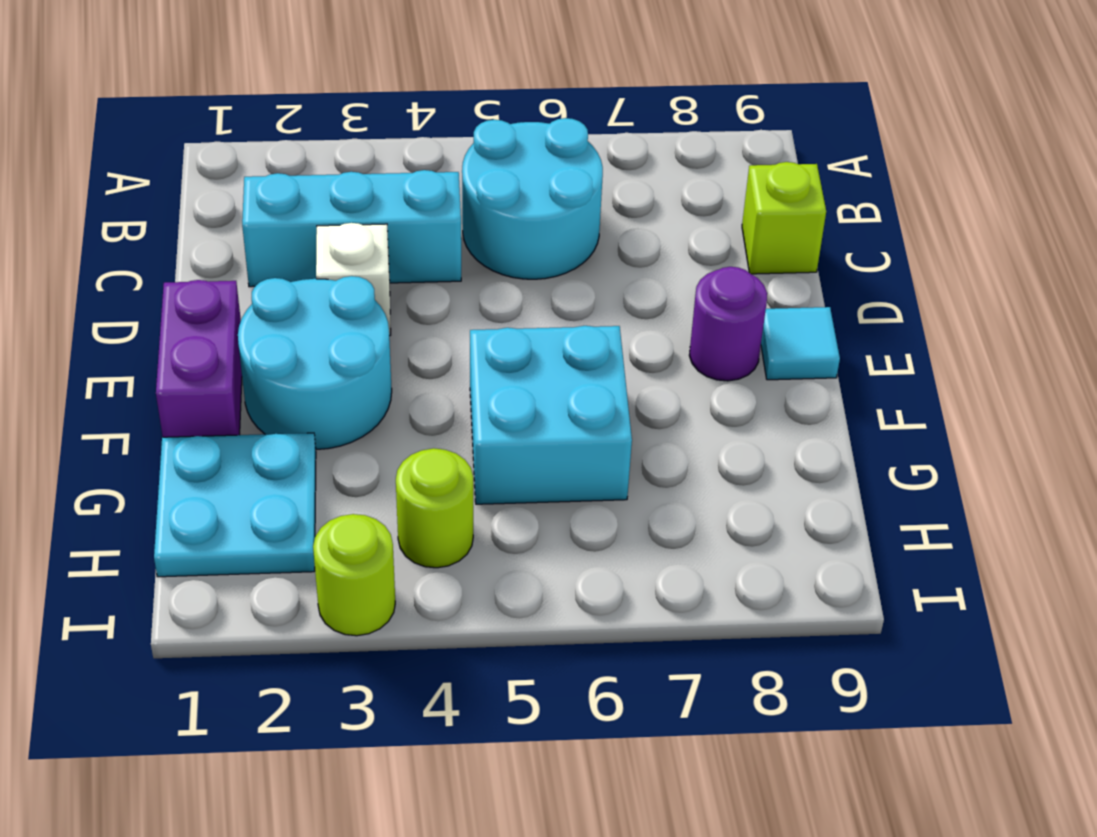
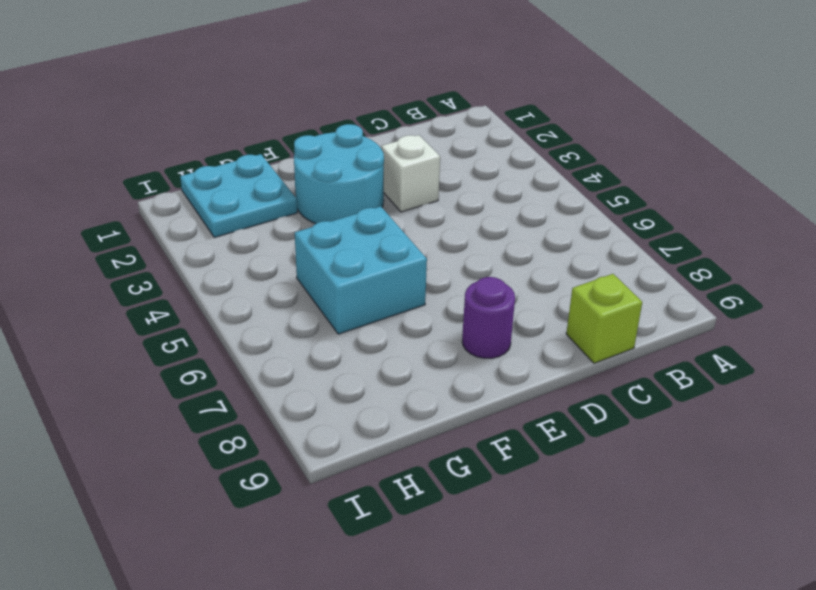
none -> cyan 2x2 round brick [462,118,603,279]
none -> cyan 1x3 brick [242,170,461,287]
none -> purple 1x2 brick [156,280,242,437]

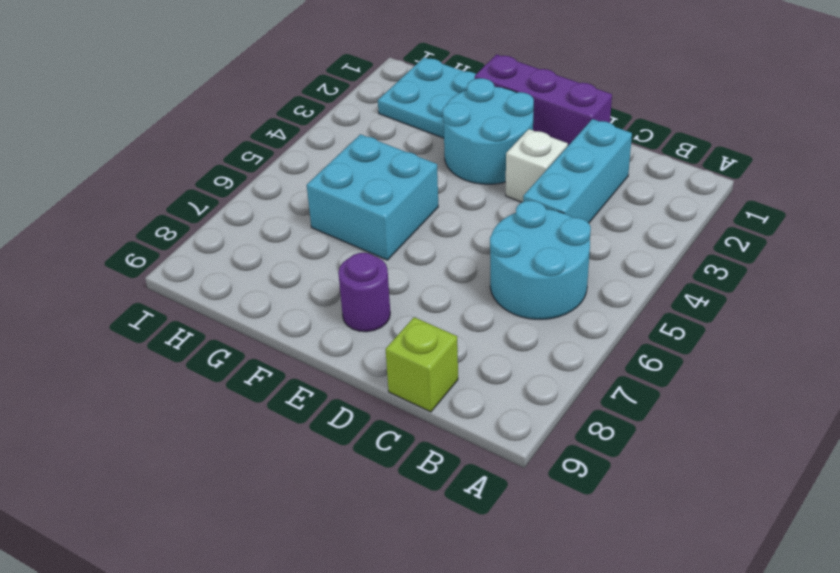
purple 1x3 brick [475,54,612,146] -> purple 1x2 brick [156,280,242,437]
none -> cyan 1x1 tile [761,307,840,380]
none -> lime 1x1 round brick [396,448,473,568]
none -> lime 1x1 round brick [313,514,395,636]

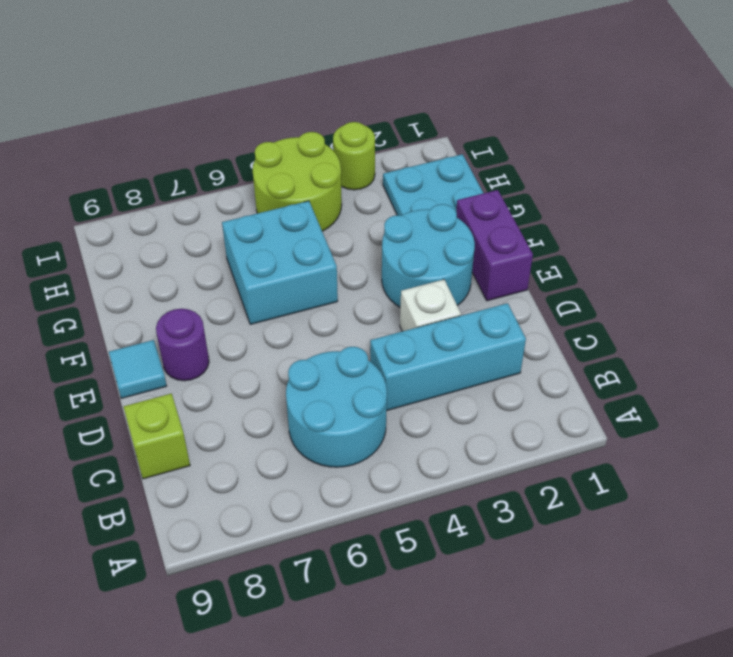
lime 2x2 round brick [253,132,342,231] -> lime 1x1 round brick [396,448,473,568]

